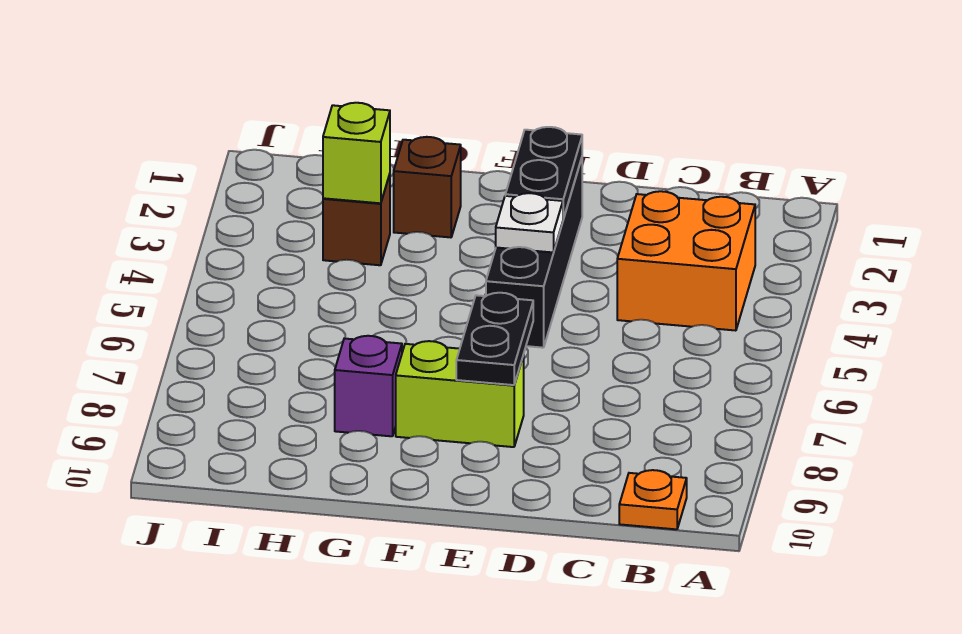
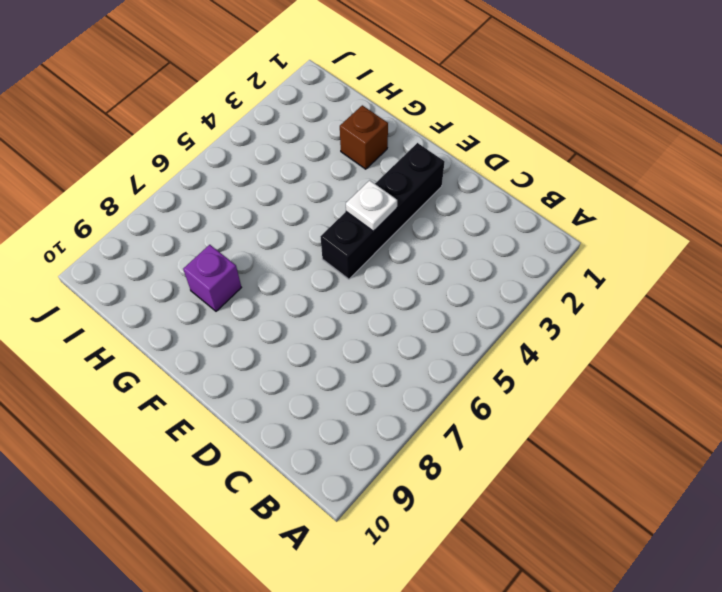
none -> orange 2x2 brick [617,191,755,331]
none -> orange 1x1 plate [619,470,687,529]

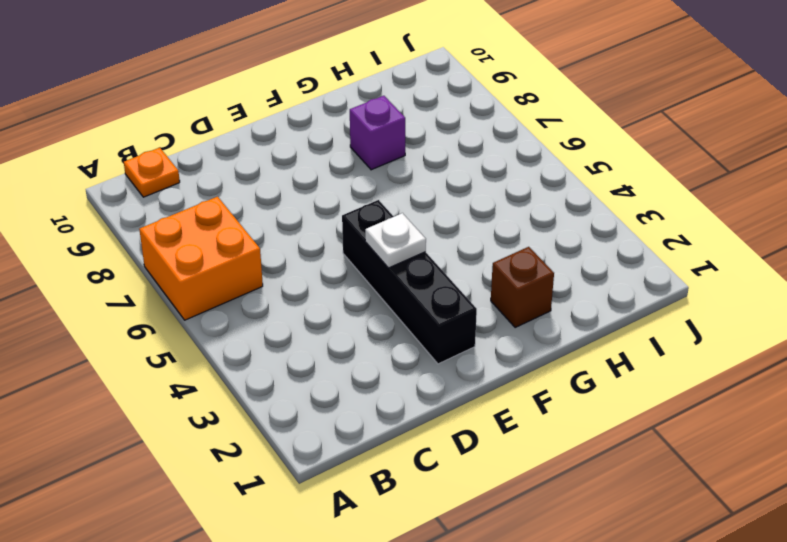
orange 2x2 brick [139,197,263,320] -> orange 2x2 brick moved to [617,191,755,331]
none -> lime 1x2 brick [396,341,524,447]
none -> brown 1x1 brick [323,174,390,265]

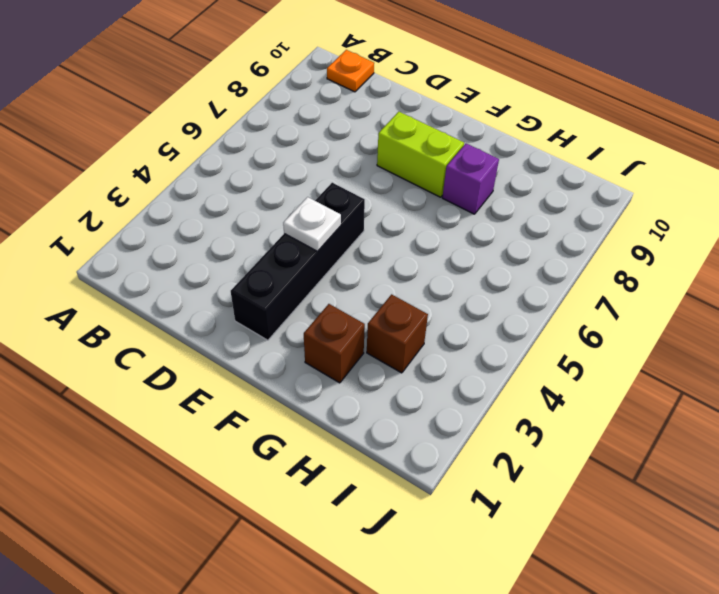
none -> orange 2x2 brick [617,191,755,331]
none -> black 1x2 plate [505,127,582,219]

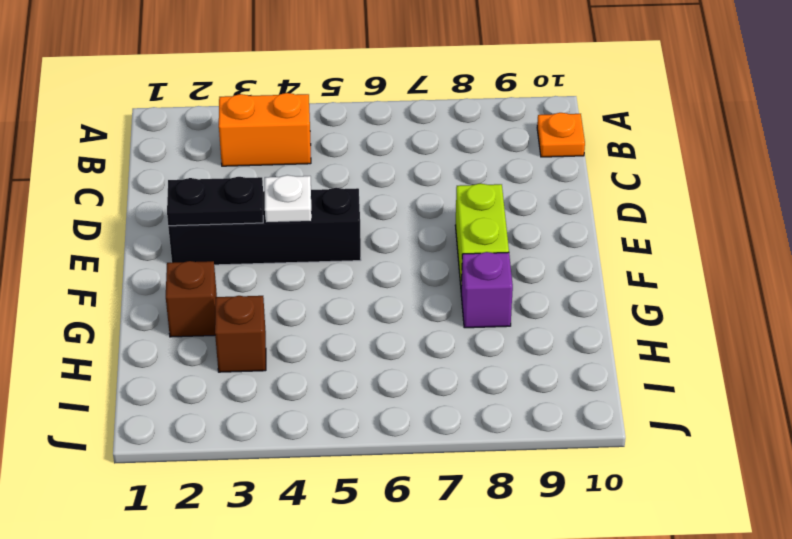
orange 1x2 brick [219,93,311,166] -> orange 2x2 brick [617,191,755,331]
none -> black 1x2 plate [456,293,533,385]
none -> lime 1x1 brick [323,103,390,203]

